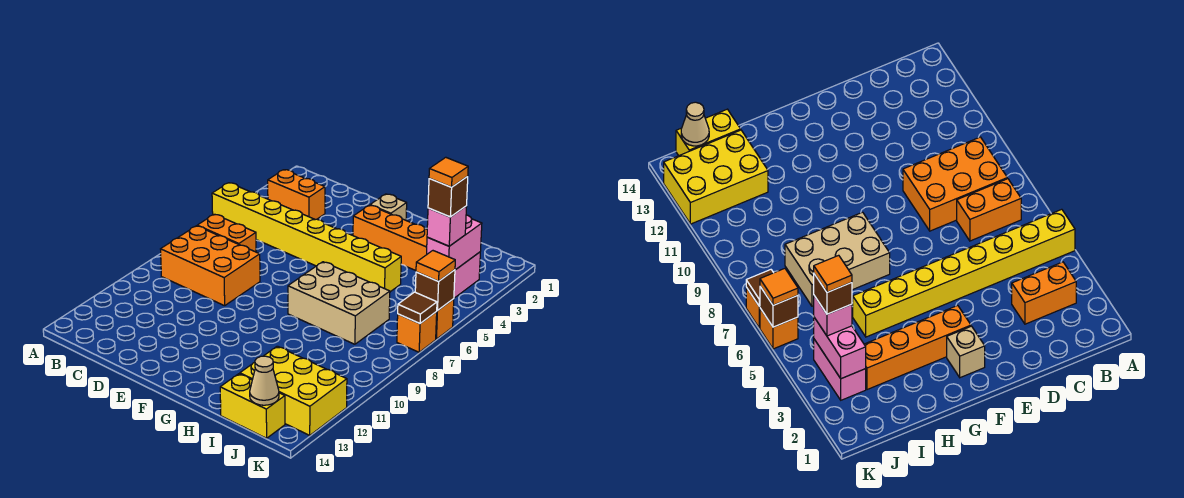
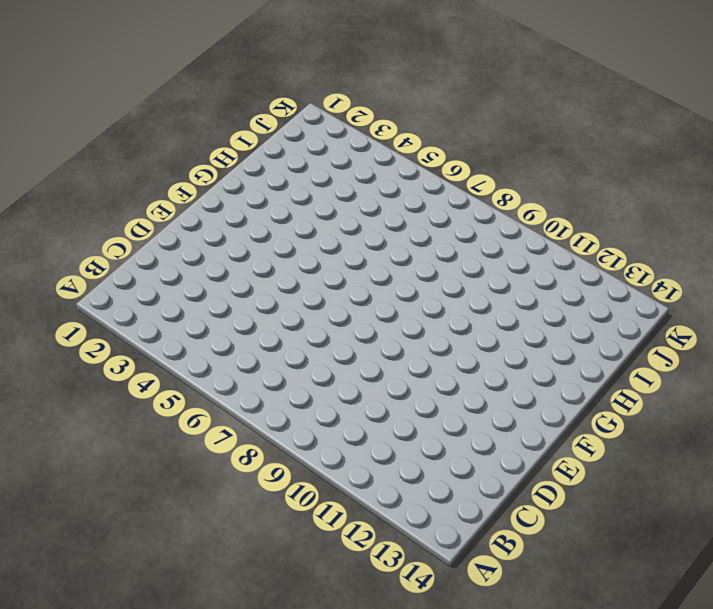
none -> yellow 1x8 brick [212,183,401,292]
none -> orange 1x2 brick [268,170,325,220]
none -> orange 1x2 brick [197,214,256,252]

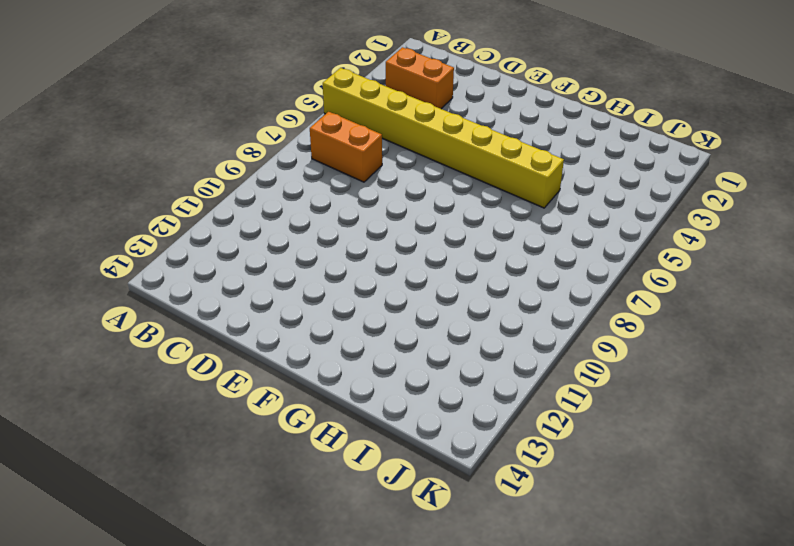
none -> orange 2x3 brick [161,226,260,306]
none -> tan 1x1 brick [370,194,407,220]
none -> orange 1x4 brick [353,205,427,271]

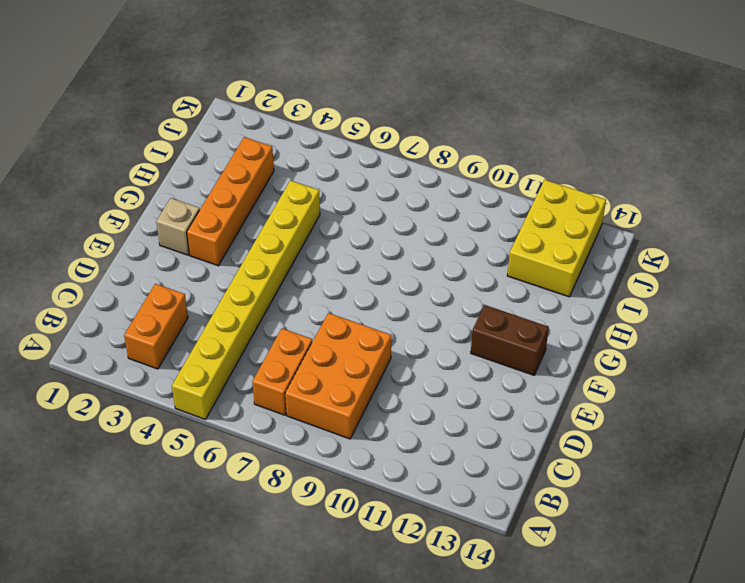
brown 1x2 brick [471,305,549,375] -> none
none -> tan 2x3 brick [288,262,390,344]
none -> yellow 1x2 brick [220,374,285,438]
none -> pink 1x2 brick [454,252,480,298]

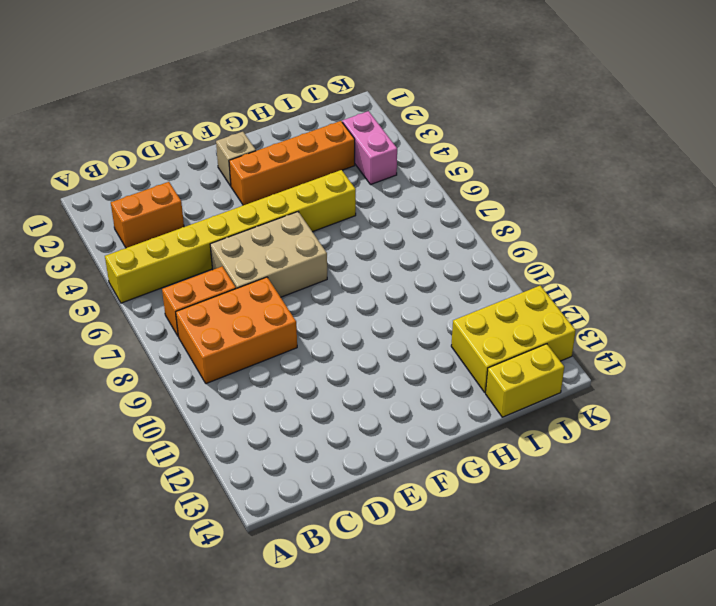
tan 2x3 brick [210,212,327,297] -> tan 2x3 brick moved to [288,262,390,344]
none -> orange 1x1 brick [436,299,454,339]
none -> orange 1x1 brick [397,312,437,352]
none -> pink 1x2 brick [427,215,482,270]

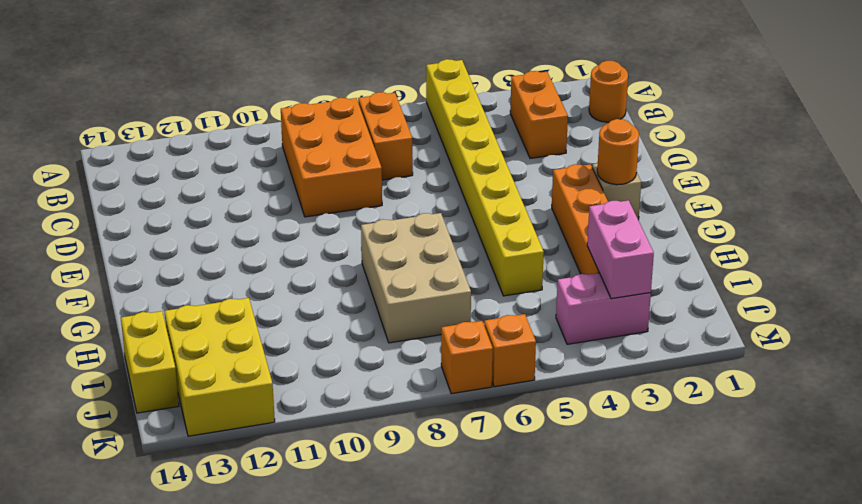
orange 1x1 round brick [589,61,628,122] -> none
orange 1x1 round brick [597,119,639,185] -> none
pink 1x2 brick [587,200,654,299] -> pink 1x2 brick turned to [427,215,482,270]
none -> tan 1x1 cone [250,356,279,405]
none -> brown 1x1 brick [415,270,455,311]
none -> brown 1x1 tile [398,292,437,324]

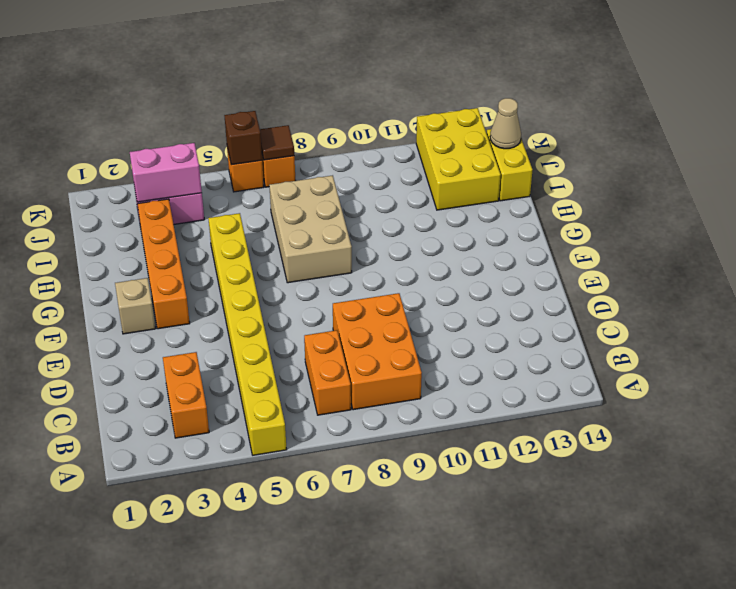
none -> pink 1x1 brick [427,206,467,246]
none -> orange 1x1 tile [416,251,455,281]
none -> brown 1x1 brick [428,176,468,217]

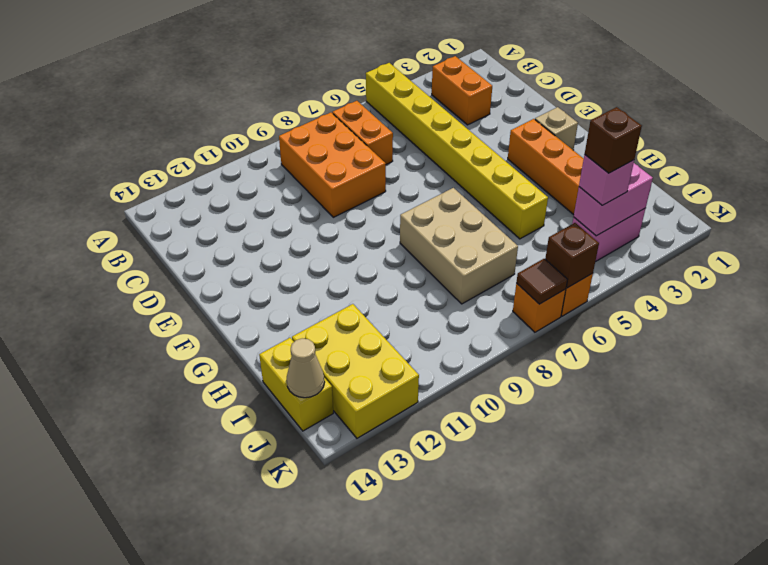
none -> orange 1x1 tile [416,251,455,281]
none -> orange 1x1 tile [429,157,468,187]

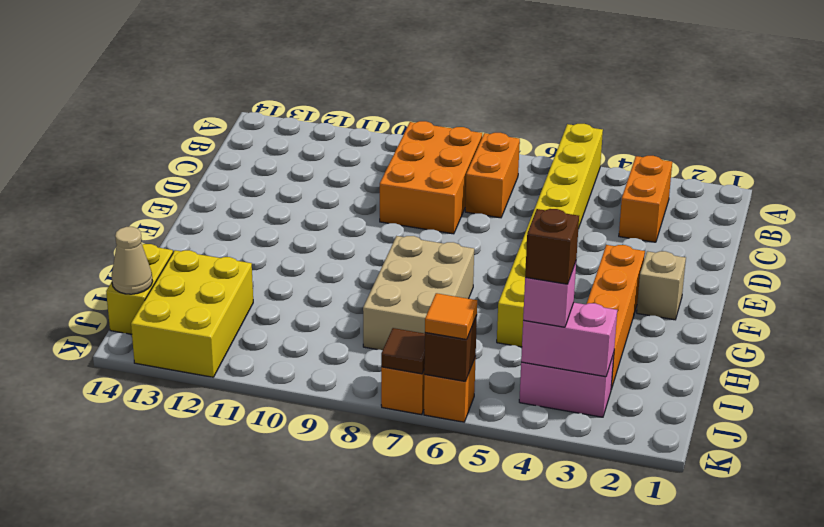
none -> orange 1x1 tile [429,157,468,187]

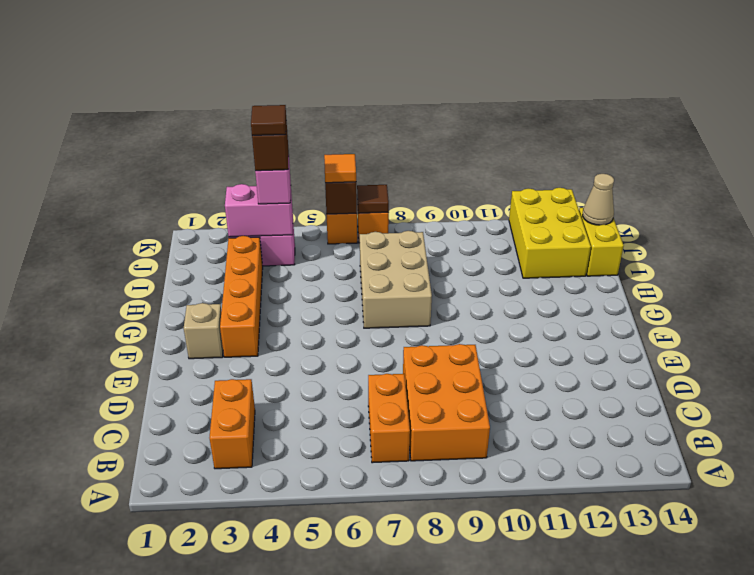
brown 1x1 tile [251,105,286,135] -> orange 1x1 tile [429,157,468,187]
none -> yellow 1x8 brick [212,183,401,292]

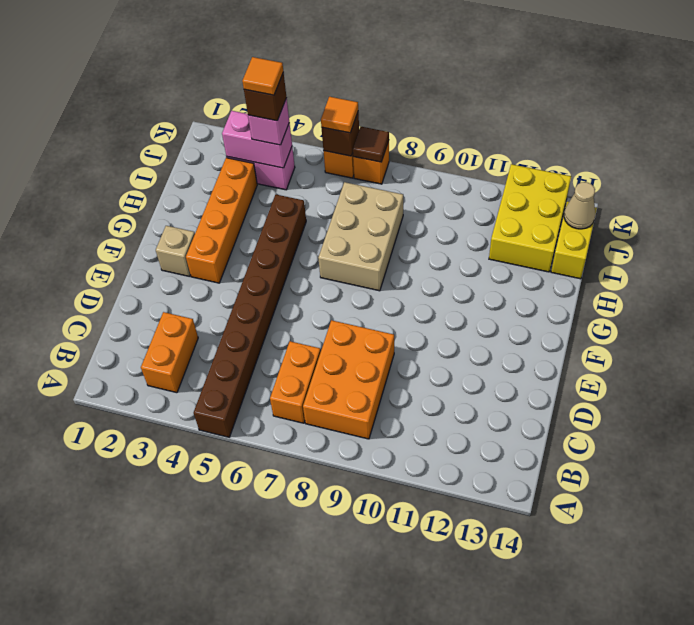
brown 1x8 brick [194,195,306,437] -> yellow 1x8 brick [212,183,401,292]

